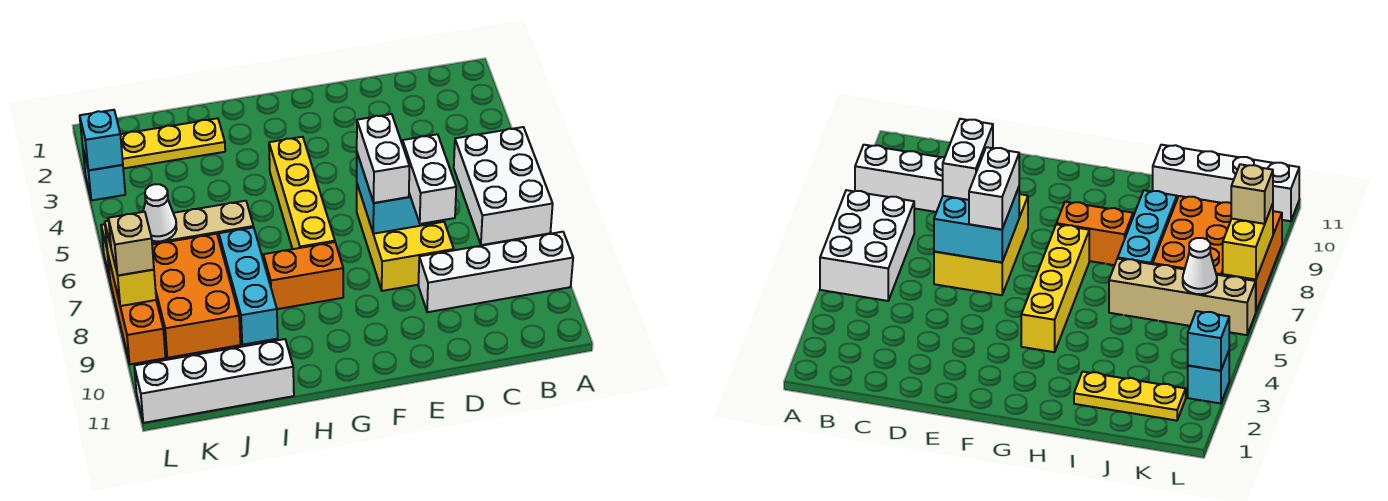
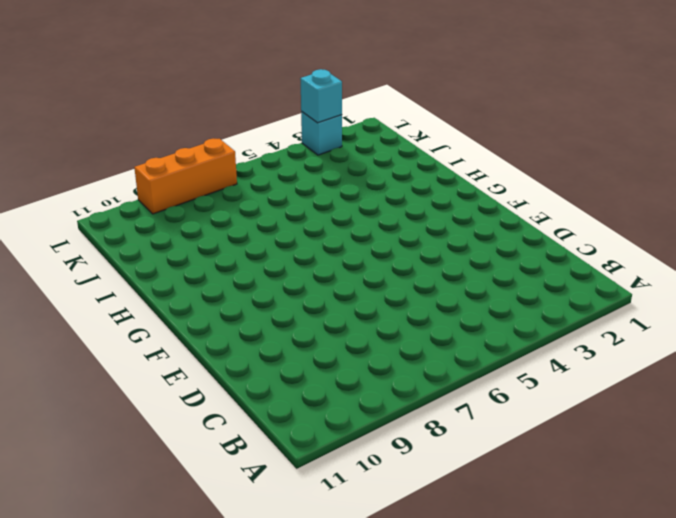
none -> white 2x3 brick [454,127,553,245]
none -> white 1x4 brick [418,232,573,312]
none -> yellow 2x3 brick [357,185,454,291]

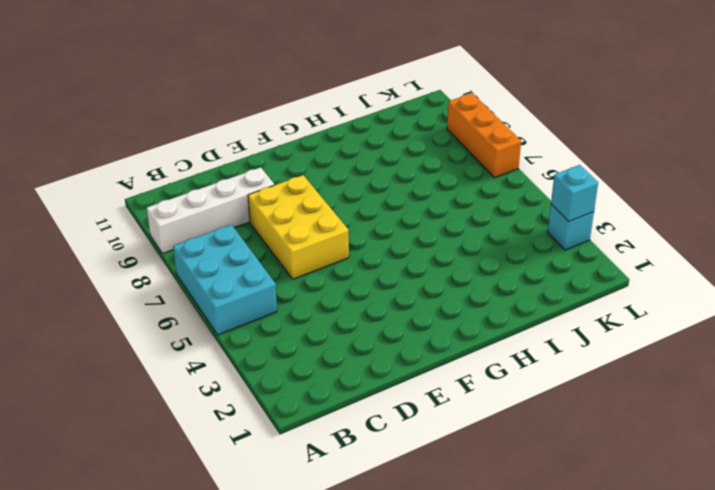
cyan 2x3 brick [173,225,277,335] -> white 2x3 brick [454,127,553,245]
none -> yellow 1x4 brick [269,137,335,249]
none -> orange 1x2 brick [263,242,343,309]
none -> yellow 1x3 plate [120,118,225,169]

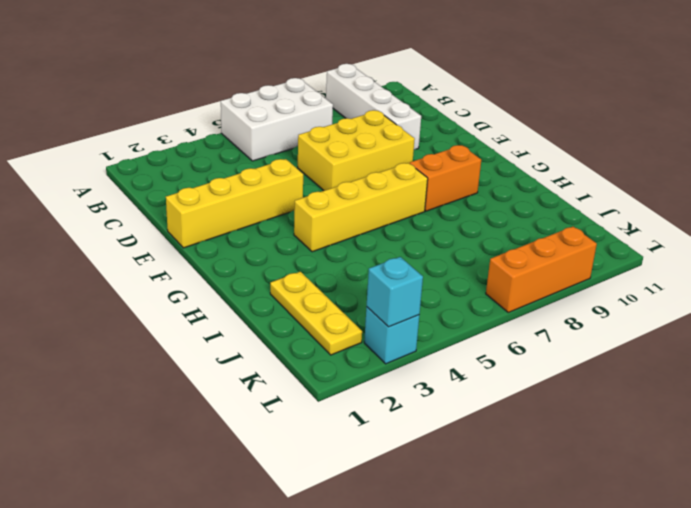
yellow 1x4 brick [166,159,303,248] -> none
orange 1x2 brick [410,145,481,211] -> orange 1x2 brick turned to [263,242,343,309]
none -> tan 1x4 brick [101,201,253,278]
none -> cyan 1x3 brick [219,227,278,345]
none -> white 1x4 brick [134,339,294,423]

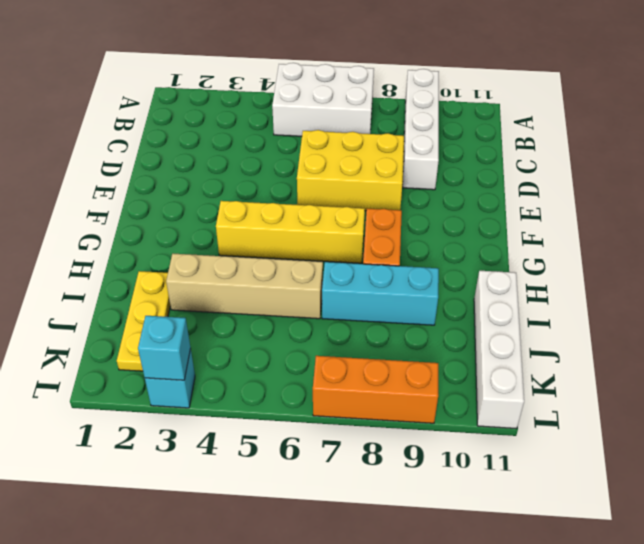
tan 1x4 brick [166,254,323,319] -> tan 1x4 brick turned to [101,201,253,278]
none -> orange 2x3 brick [152,234,240,358]
none -> cyan 2x2 brick [357,144,444,234]
none -> white 1x1 cone [143,184,177,241]

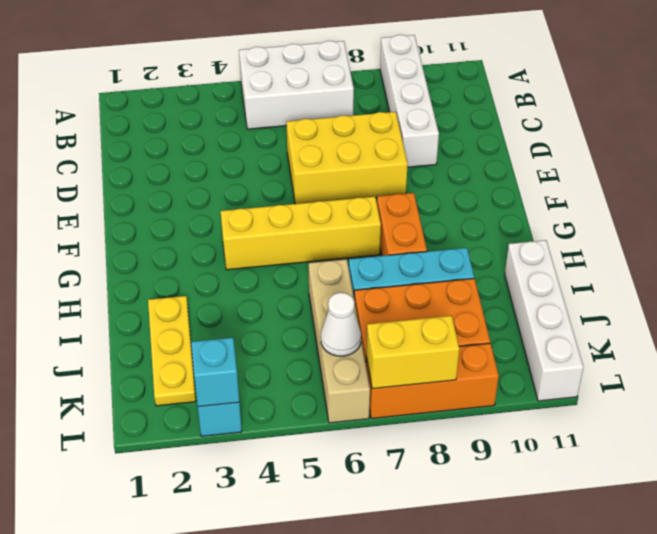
none -> cyan 2x2 brick [357,144,444,234]
none -> white 1x2 brick [403,134,456,224]
none -> white 1x2 brick [357,114,410,203]

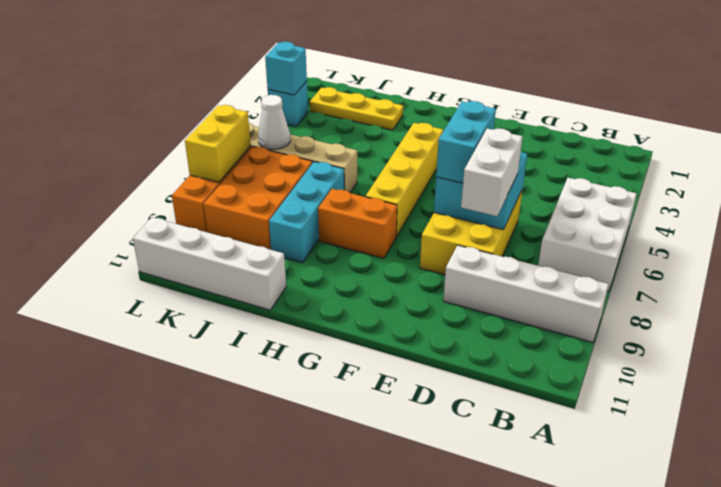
cyan 1x2 brick [436,101,496,183] -> white 1x2 brick [357,114,410,203]
none -> tan 1x1 brick [108,212,154,275]

